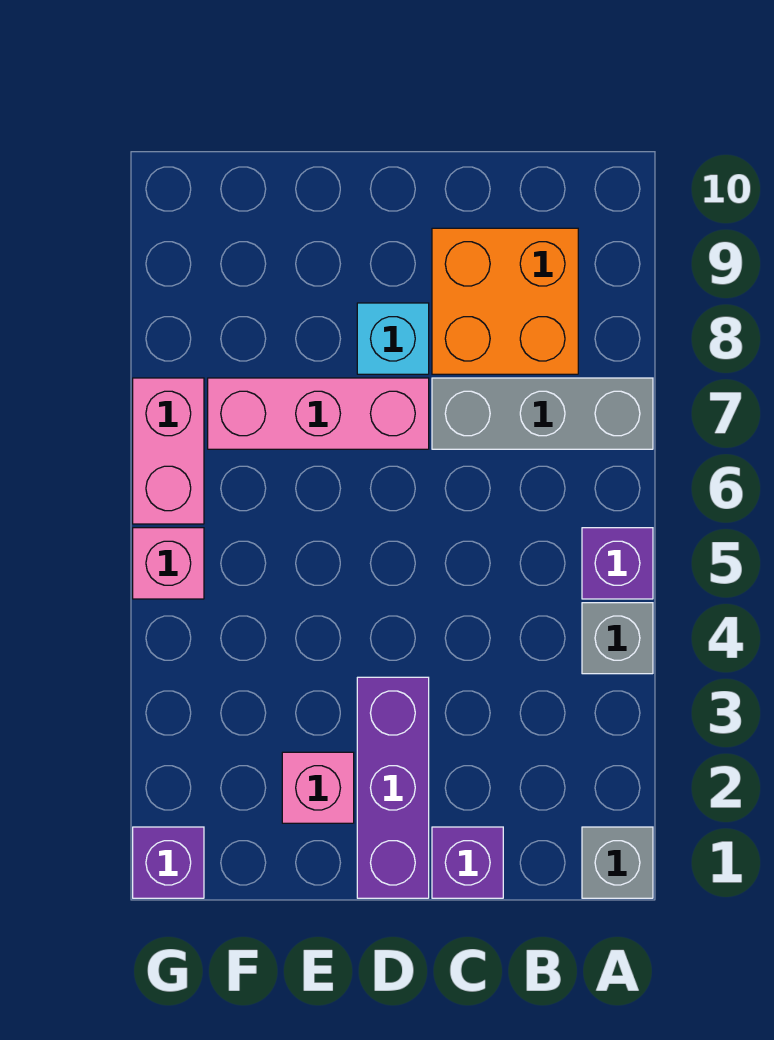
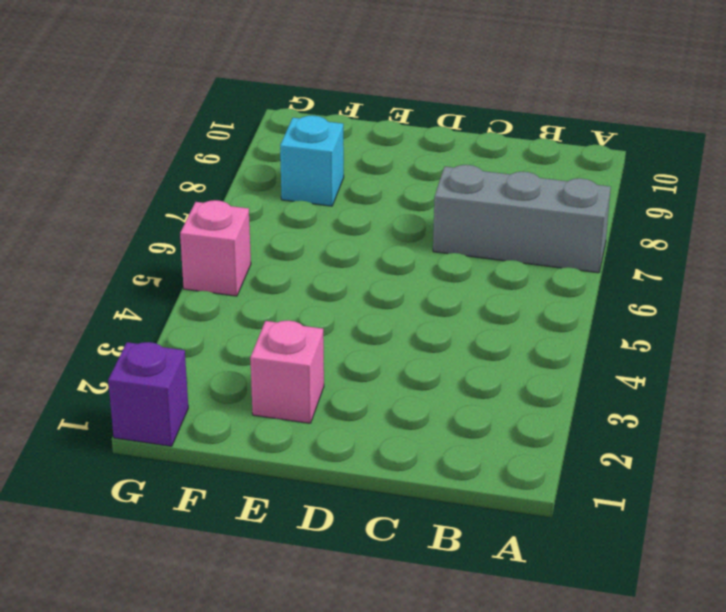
cyan 1x1 brick [280,115,344,206] -> cyan 1x1 brick moved to [357,303,429,374]
none -> grey 1x1 brick [582,827,653,898]
none -> grey 1x1 brick [582,603,653,674]
none -> purple 1x1 brick [582,528,653,599]

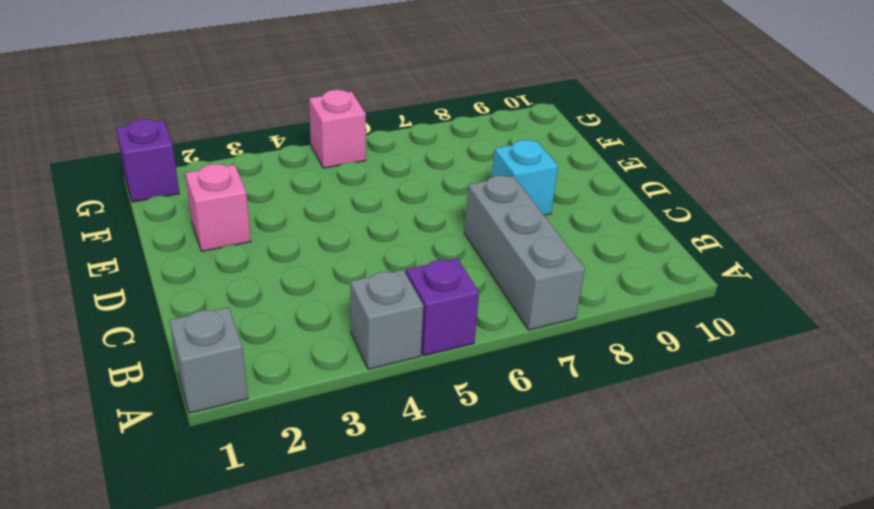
none -> orange 2x2 brick [432,228,578,374]
none -> purple 1x1 brick [432,827,503,898]
none -> purple 1x3 brick [357,677,429,898]

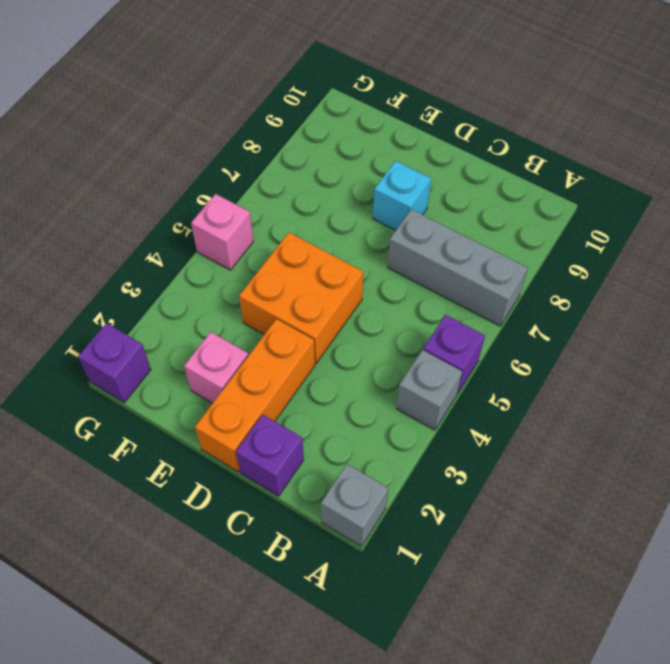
orange 1x3 brick [195,319,315,472] -> purple 1x3 brick [357,677,429,898]
orange 2x2 brick [239,233,363,363] -> orange 2x2 brick moved to [432,228,578,374]
none -> pink 1x3 brick [208,378,429,449]
none -> pink 1x2 brick [133,378,204,524]

